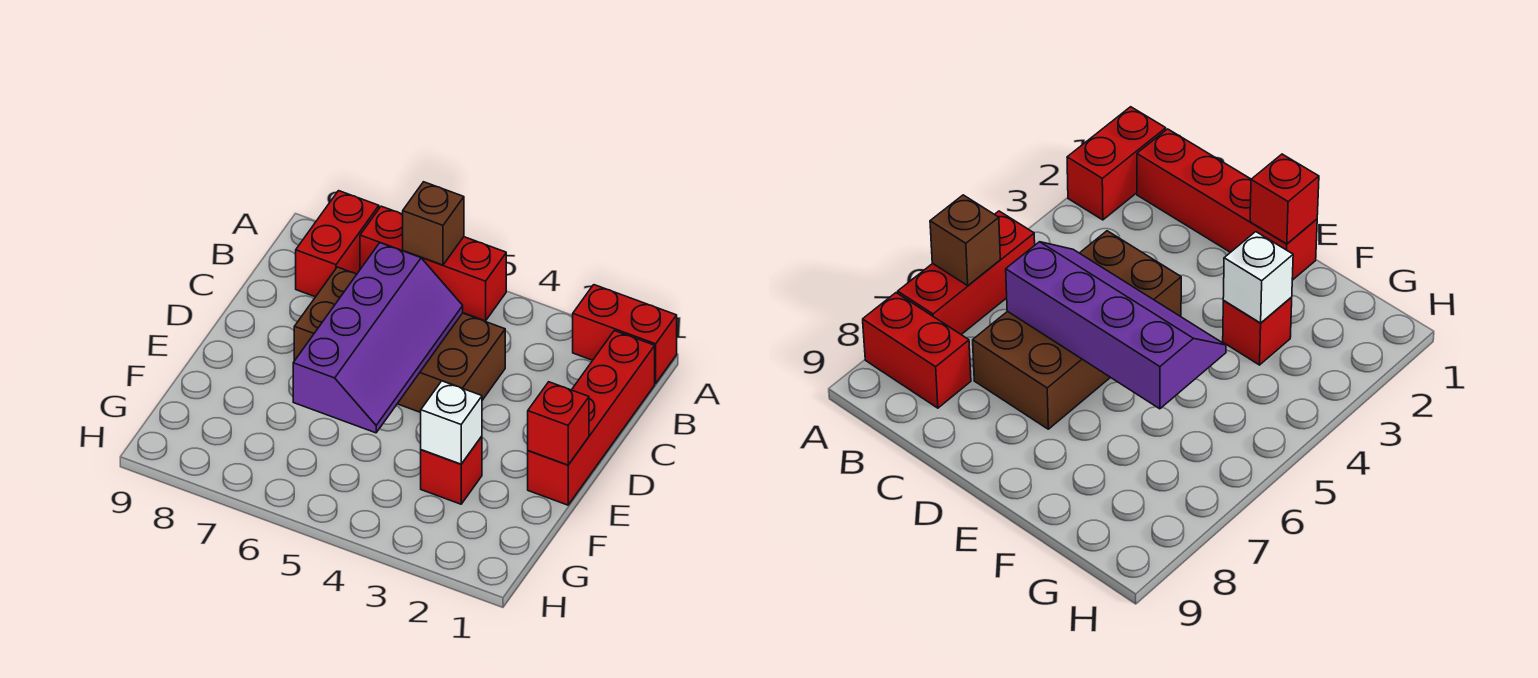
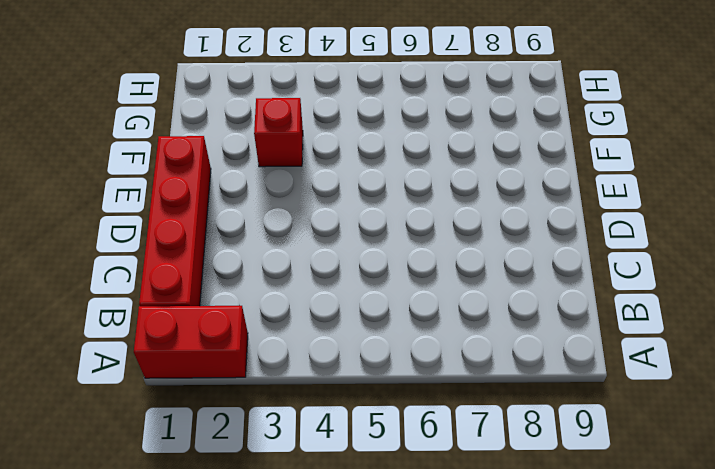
none -> red 1x3 brick [360,206,506,321]
none -> red 1x2 brick [296,191,379,297]

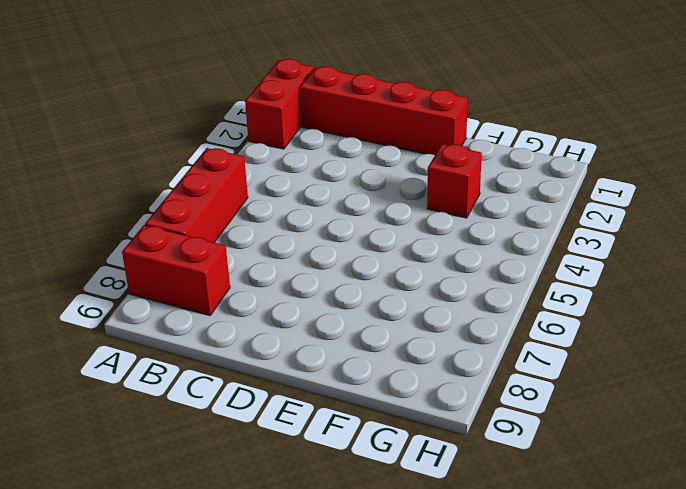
none -> brown 2x4 brick [294,267,505,412]
none -> brown 1x1 brick [403,182,464,265]

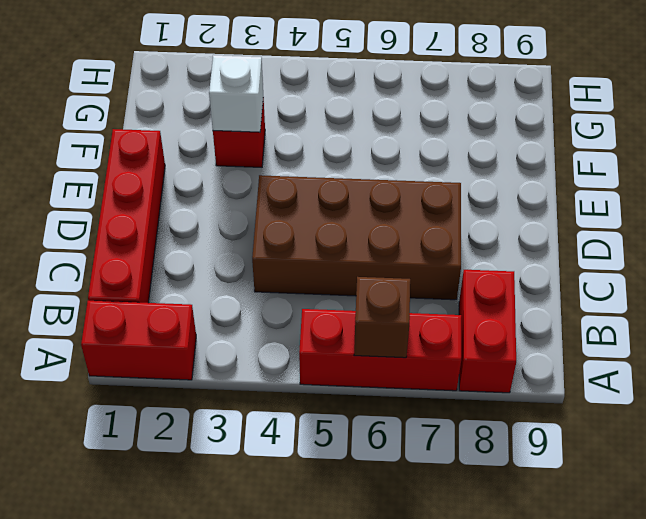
none -> purple 2x4 slope [293,243,463,433]
none -> red 1x1 brick [528,382,589,465]

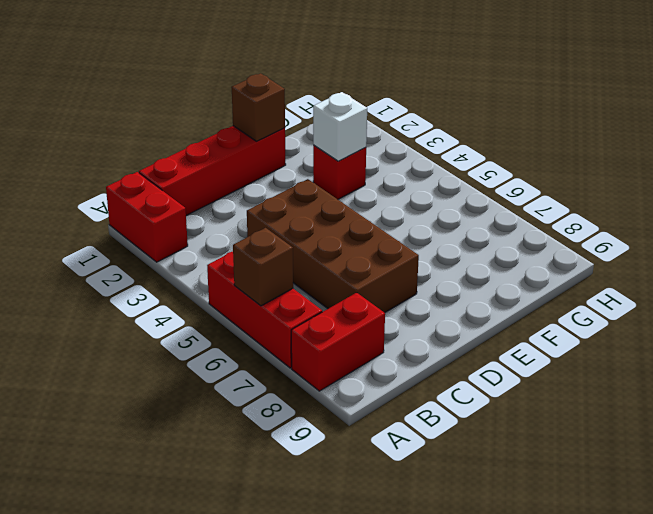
brown 1x1 brick [232,73,285,141] -> red 1x1 brick [528,382,589,465]
none -> purple 2x4 slope [293,243,463,433]

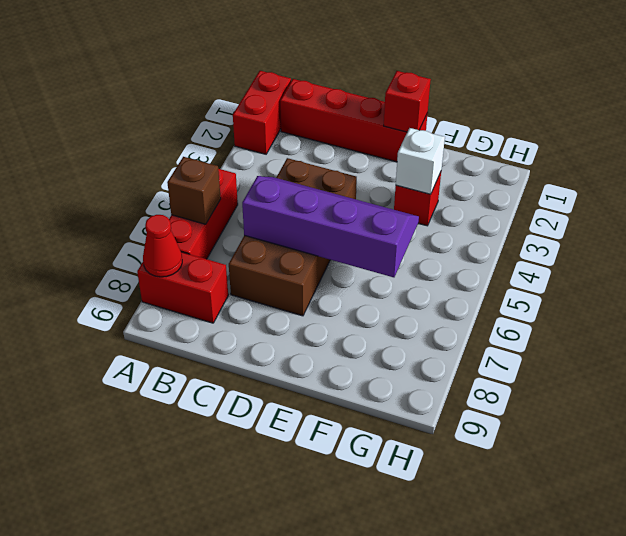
red 1x1 cone [143,215,182,277] -> none

